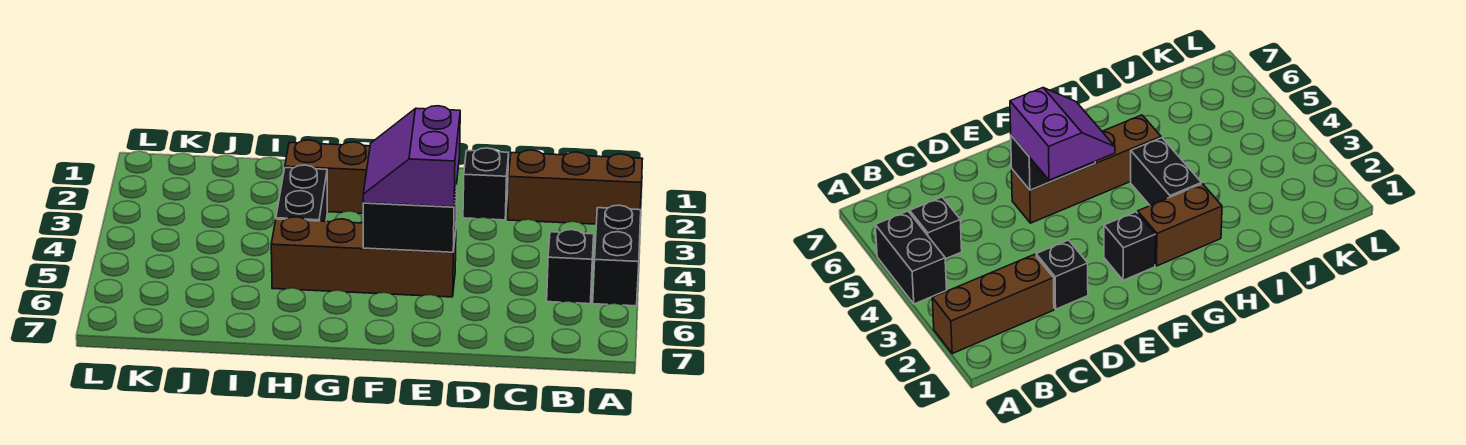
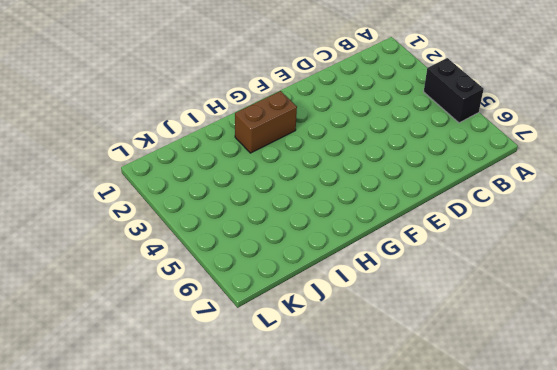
none -> brown 1x3 brick [508,150,642,224]
none -> black 1x1 brick [547,230,594,304]

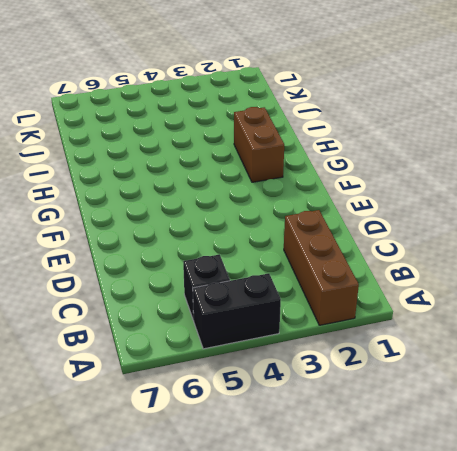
none -> black 1x1 brick [463,148,509,220]
none -> brown 1x4 brick [271,217,456,297]

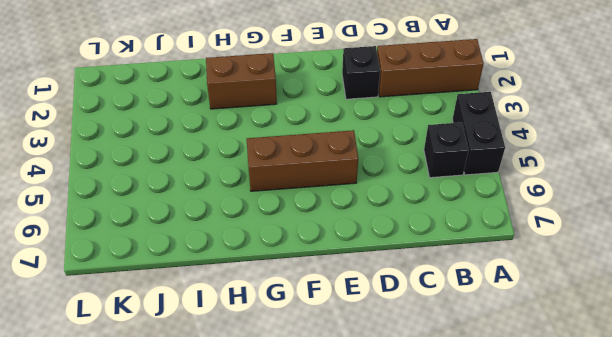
brown 1x3 brick [247,130,358,191] -> brown 1x4 brick [271,217,456,297]
none -> black 1x1 brick [1104,212,1155,280]
none -> black 1x2 brick [276,165,327,221]

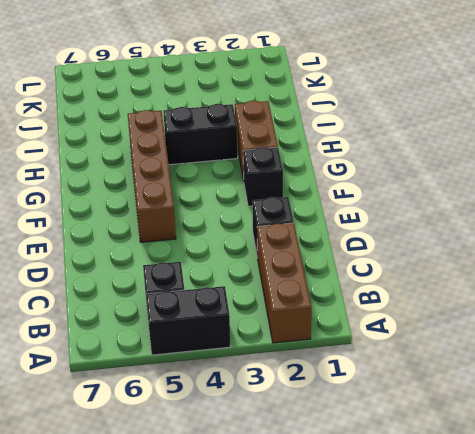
none -> black 1x2 brick [363,186,457,252]
none -> purple 2x2 slope [363,106,460,207]

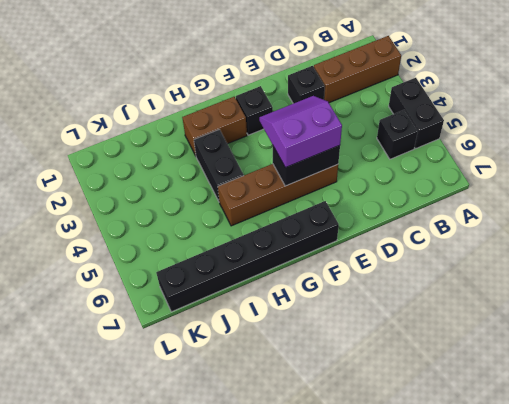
purple 2x2 slope [259,96,342,168] -> purple 2x2 slope turned to [363,106,460,207]
black 1x6 brick [156,201,339,312] -> none

